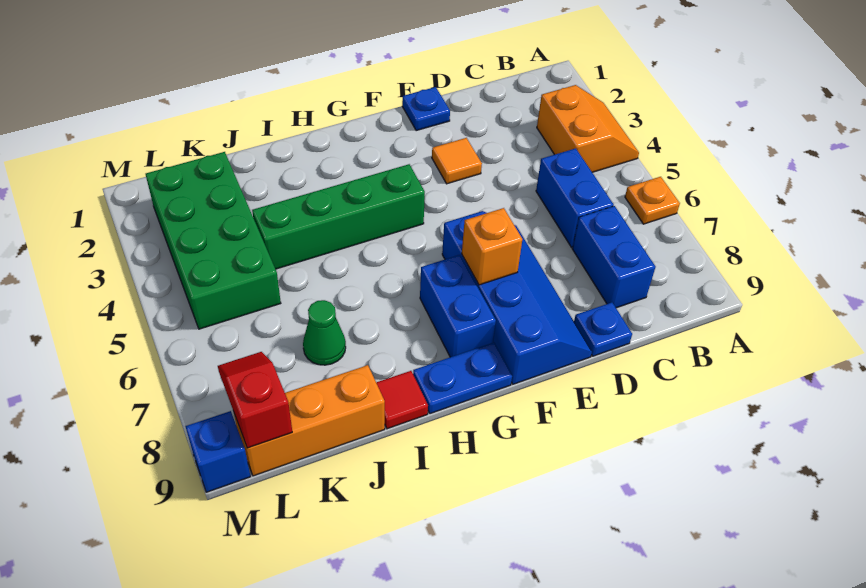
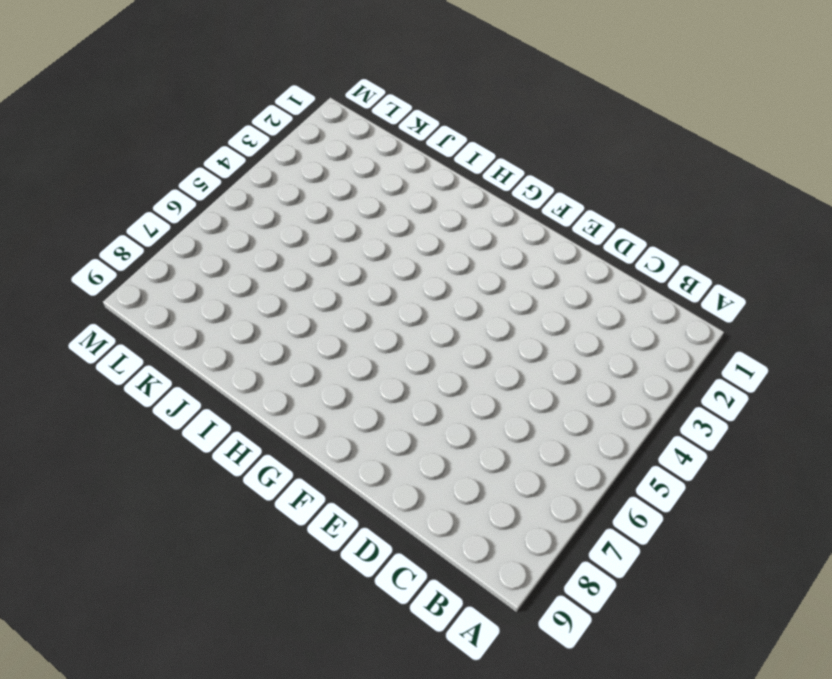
none -> orange 2x2 slope [537,85,639,172]
none -> orange 1x1 plate [625,177,680,224]
none -> blue 1x2 brick [536,148,614,247]

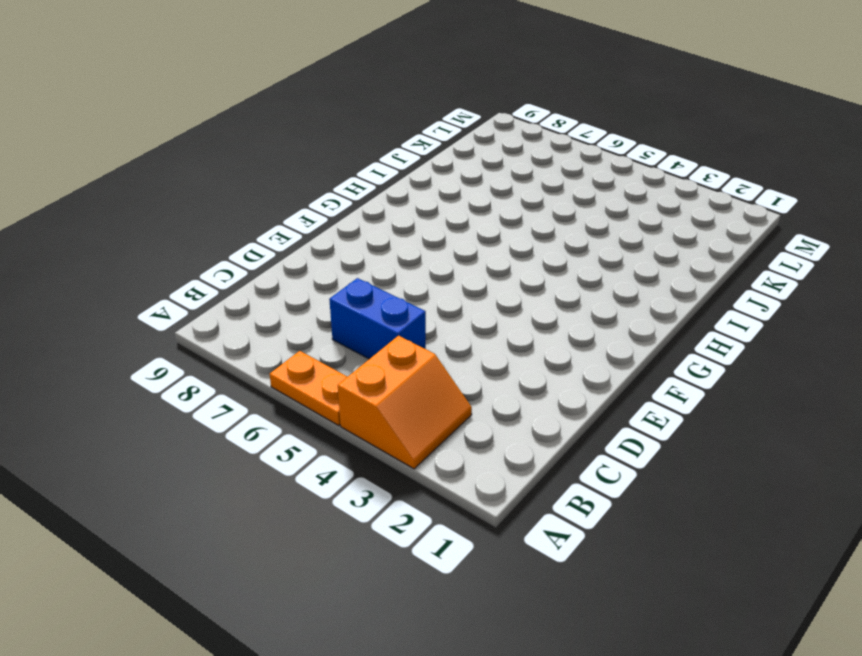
orange 2x2 slope [338,335,472,469] -> orange 2x2 slope turned to [537,85,639,172]
orange 1x2 plate [270,351,347,426] -> orange 1x1 plate [625,177,680,224]
none -> blue 1x2 brick [572,206,655,308]
none -> blue 1x1 plate [574,302,632,356]
none -> blue 1x1 plate [402,87,450,131]

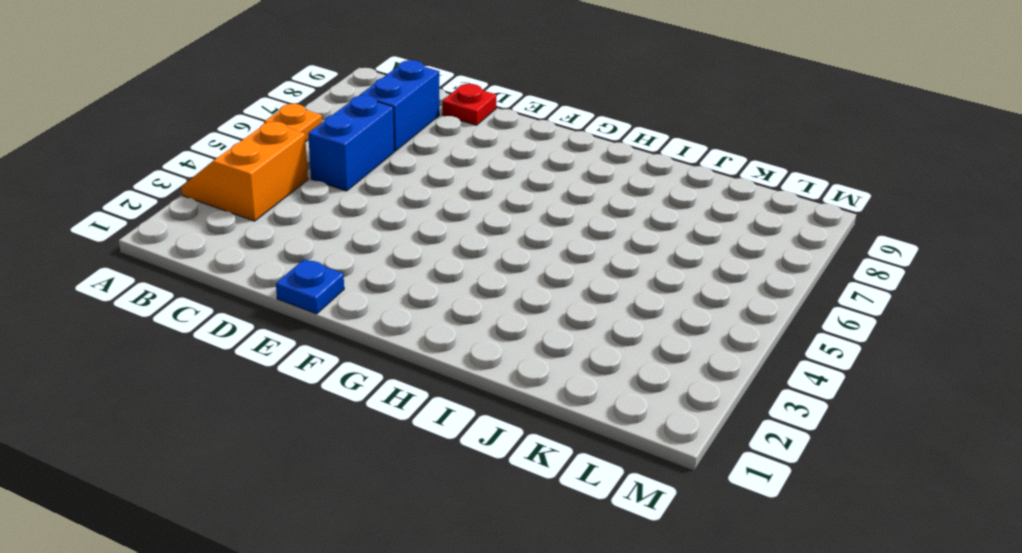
red 1x1 plate [442,84,497,125] -> blue 1x1 plate [574,302,632,356]
none -> orange 1x1 tile [432,138,482,184]
none -> blue 2x4 slope [442,211,592,384]
none -> green 1x4 brick [252,164,425,269]

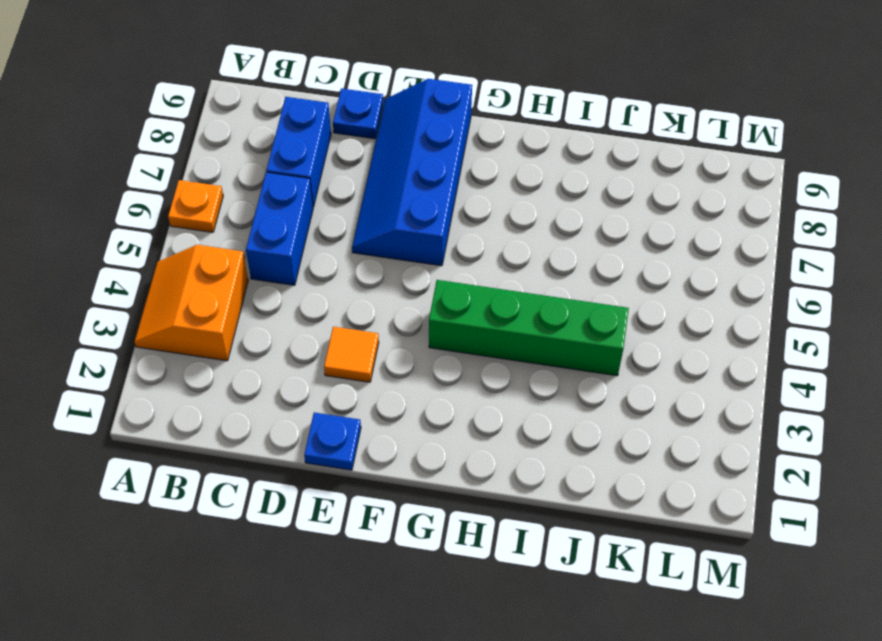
none -> blue 1x2 brick [420,255,496,357]
none -> blue 1x2 plate [413,343,512,414]
none -> red 1x1 tile [376,371,428,429]

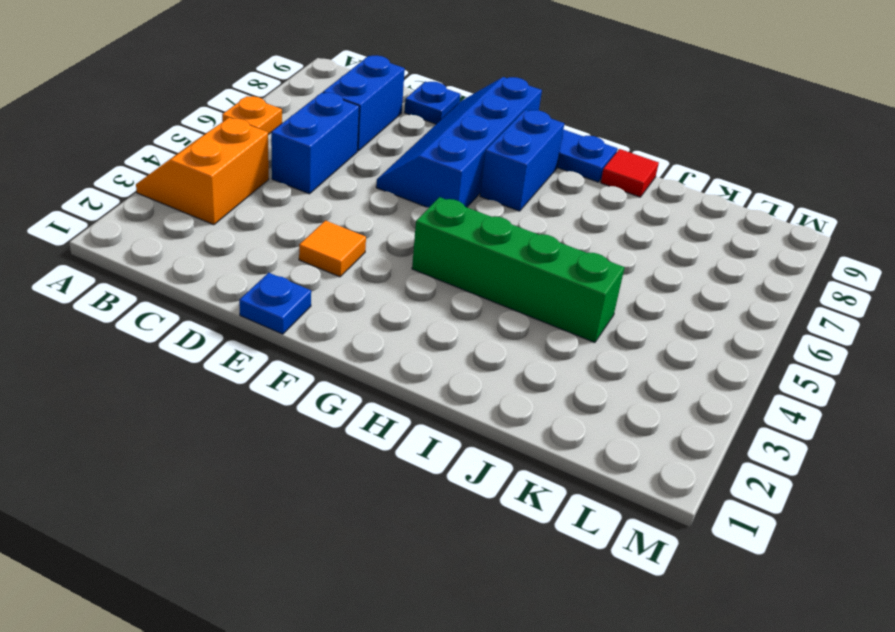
none -> green 1x1 cone [303,300,346,365]
none -> orange 1x3 brick [234,365,385,476]
none -> green 2x4 brick [146,152,281,329]

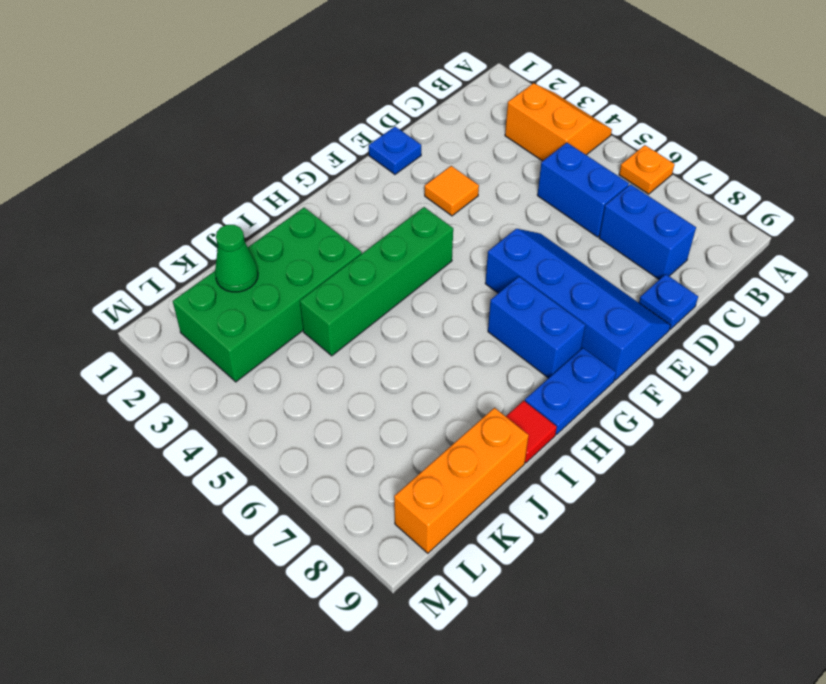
green 2x4 brick [173,208,362,382] -> green 2x4 brick turned to [146,152,281,329]
green 1x1 cone [215,225,258,292] -> green 1x1 cone moved to [303,300,346,365]
none -> blue 1x1 brick [185,411,251,492]
none -> orange 1x1 brick [462,208,522,285]
none -> red 1x2 slope [218,352,292,448]

